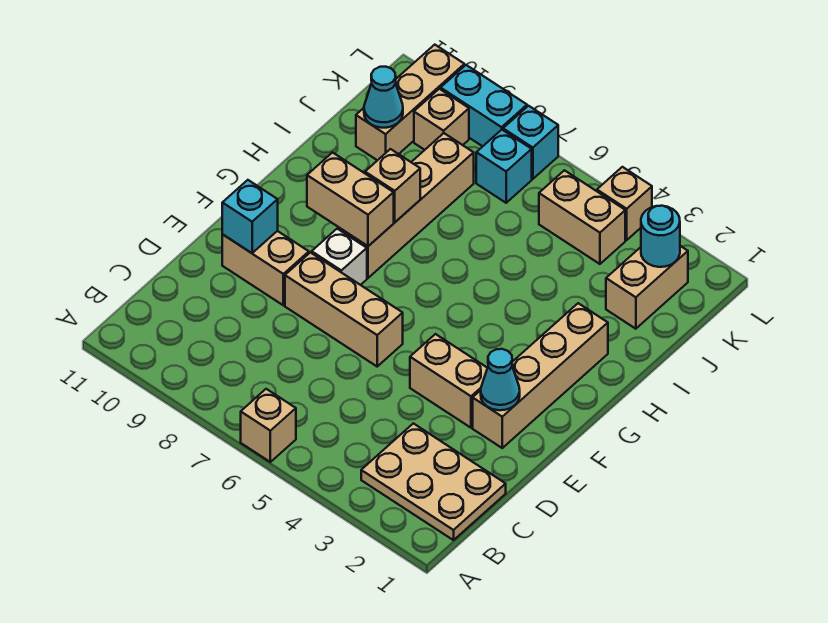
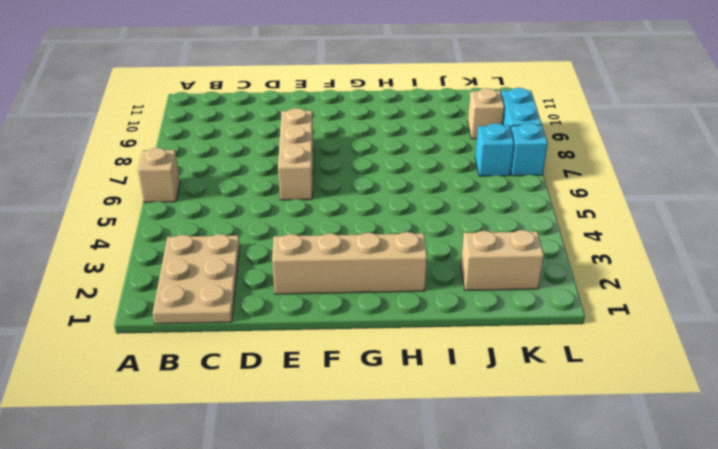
none -> tan 1x2 brick [410,334,487,428]
none -> tan 1x2 brick [222,231,309,305]
none -> white 1x1 brick [312,229,367,285]

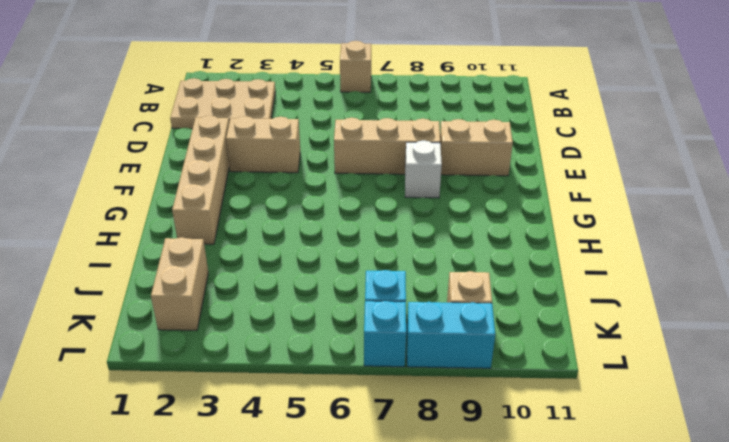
none -> tan 1x4 brick [338,133,474,278]
none -> tan 1x3 brick [356,45,464,160]
none -> tan 1x2 brick [539,170,625,264]

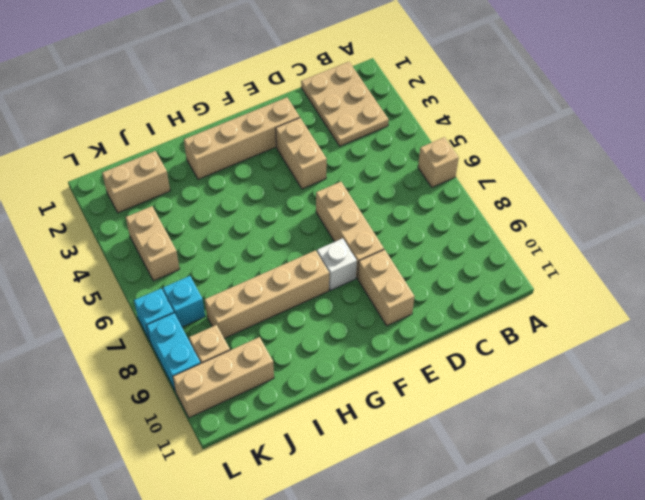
none -> tan 1x1 brick [597,167,652,240]
none -> cyan 1x1 cone [481,349,520,410]
none -> cyan 1x1 brick [222,180,278,253]

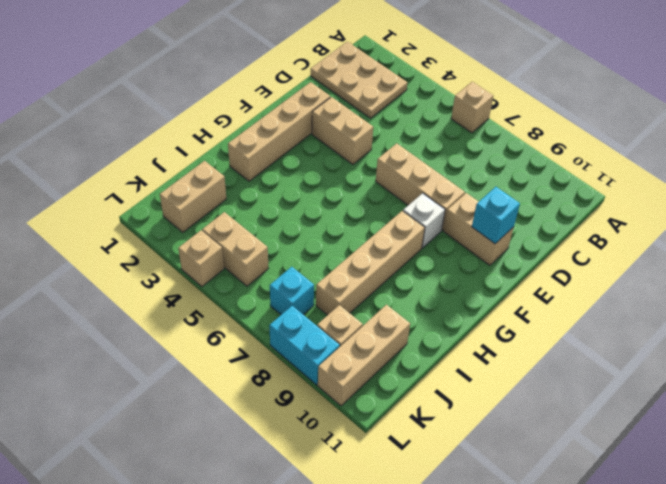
none -> cyan 1x1 brick [503,106,558,179]
none -> cyan 1x1 cone [481,349,520,410]
none -> tan 1x2 brick [307,153,394,246]

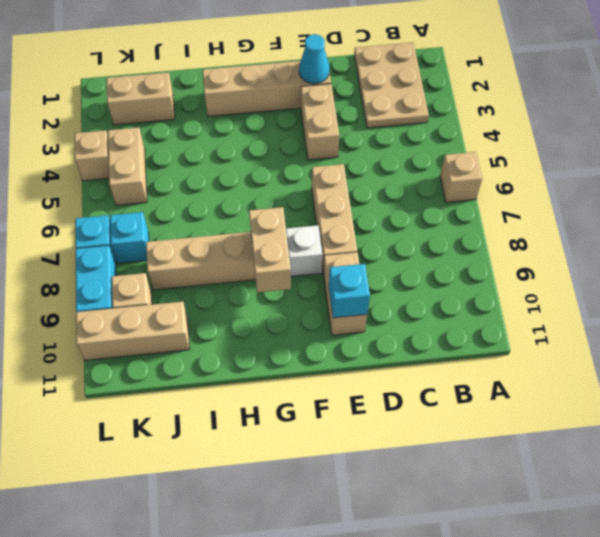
none -> tan 1x1 brick [365,149,420,222]
none -> cyan 1x1 cone [364,67,403,128]
none -> cyan 1x1 round brick [641,206,680,267]

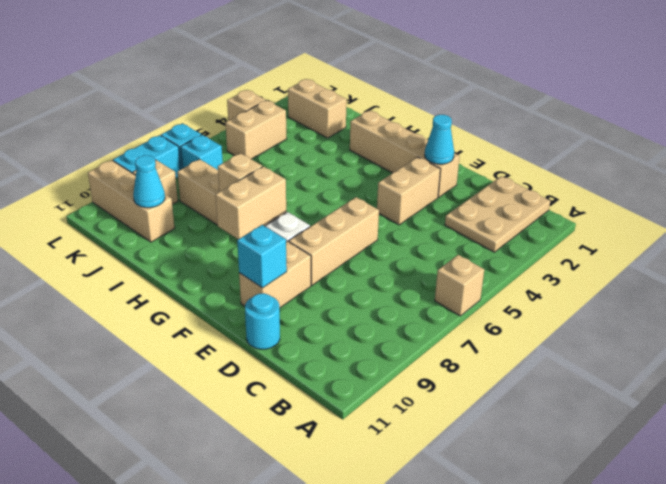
cyan 1x1 round brick [245,293,280,349] -> cyan 1x1 round brick moved to [641,206,680,267]

